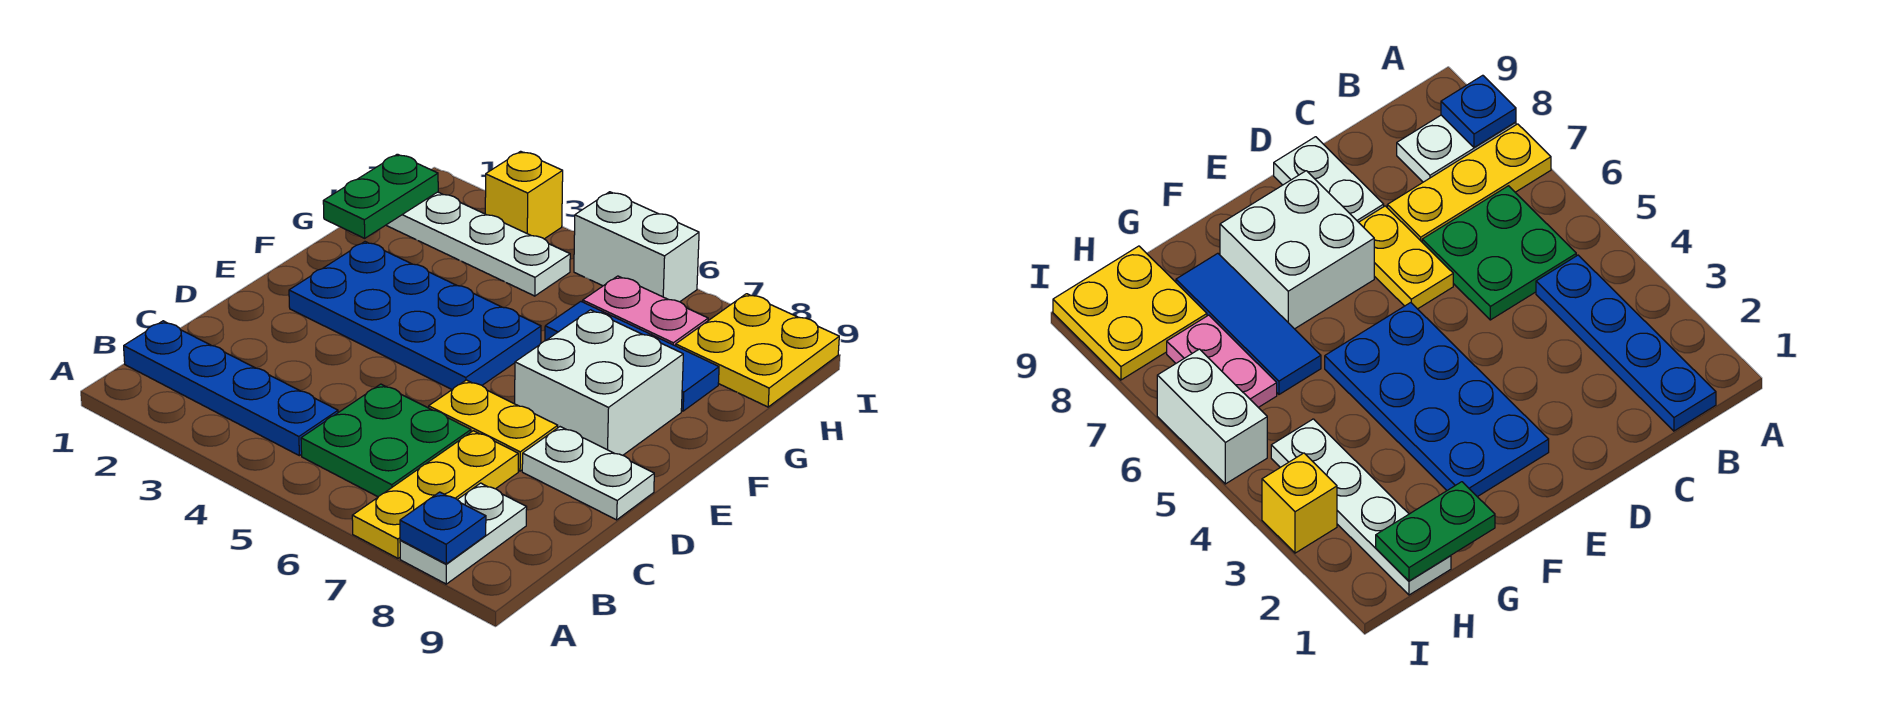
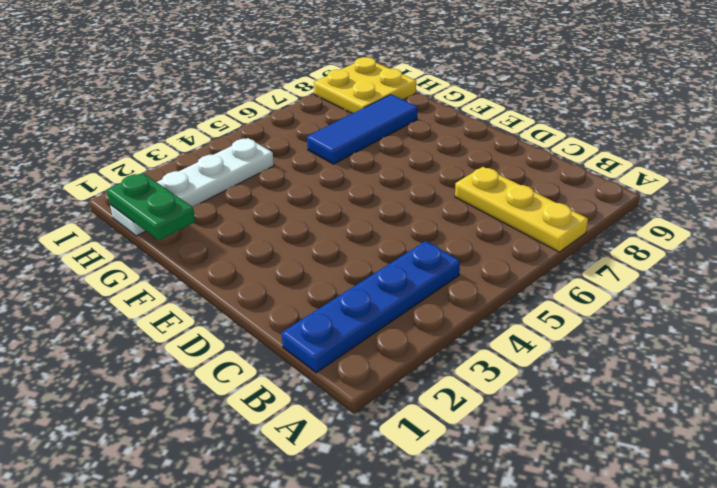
none -> white 1x2 plate [400,483,527,584]
none -> green 2x2 plate [301,384,471,497]
none -> yellow 1x2 plate [429,380,558,471]

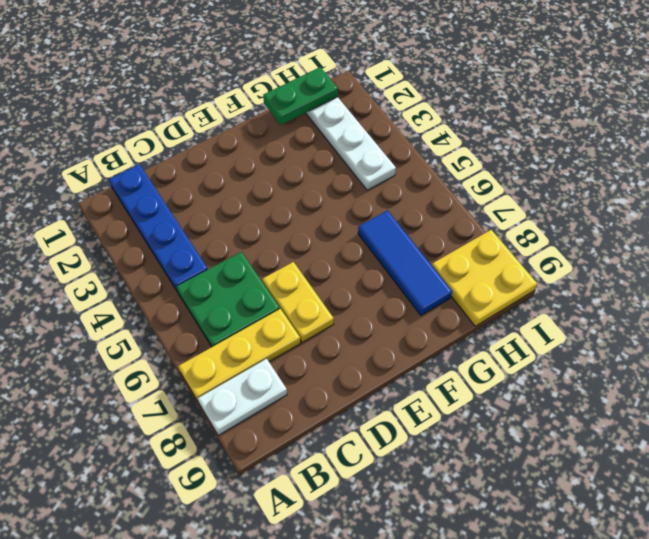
none -> white 1x2 plate [522,427,654,520]
none -> blue 2x4 plate [289,242,541,390]
none -> white 2x2 brick [515,310,683,455]

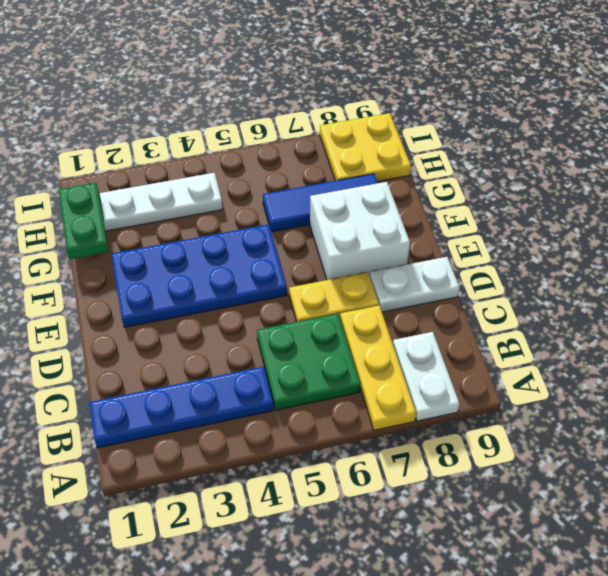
none -> pink 1x2 plate [583,276,708,346]
none -> yellow 1x1 brick [485,151,563,239]
none -> white 1x2 brick [574,192,699,302]

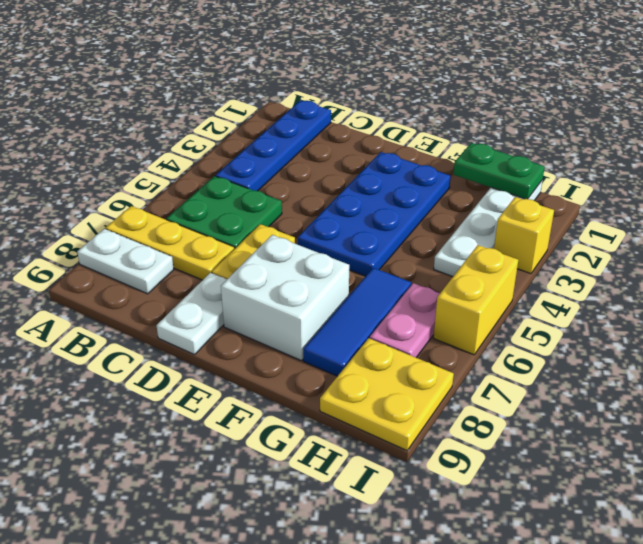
yellow 1x2 brick [434,245,518,355] -> white 1x2 brick [574,192,699,302]
none -> blue 1x1 plate [400,492,486,564]

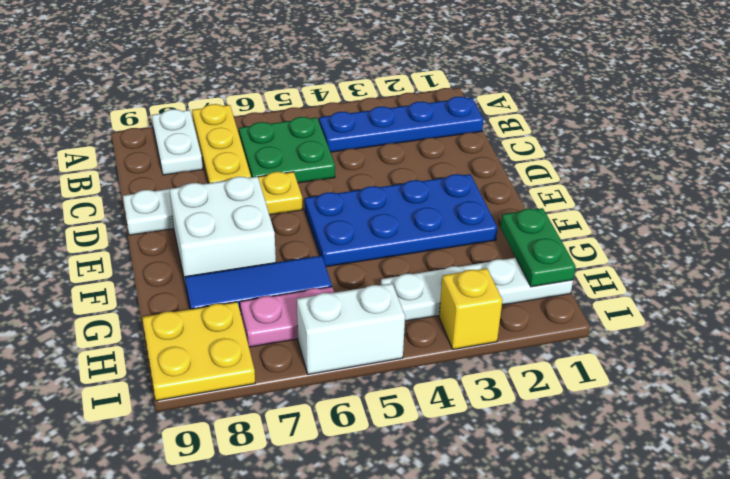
none -> blue 1x1 plate [400,492,486,564]

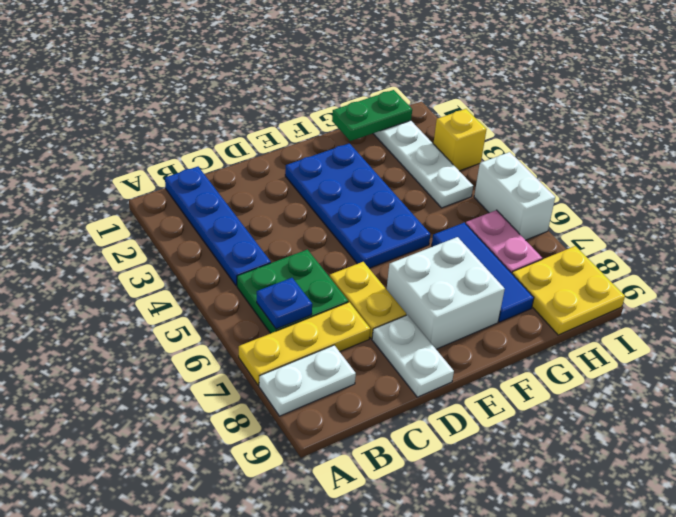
blue 1x1 plate [257,278,312,329] -> blue 1x1 plate moved to [400,492,486,564]

